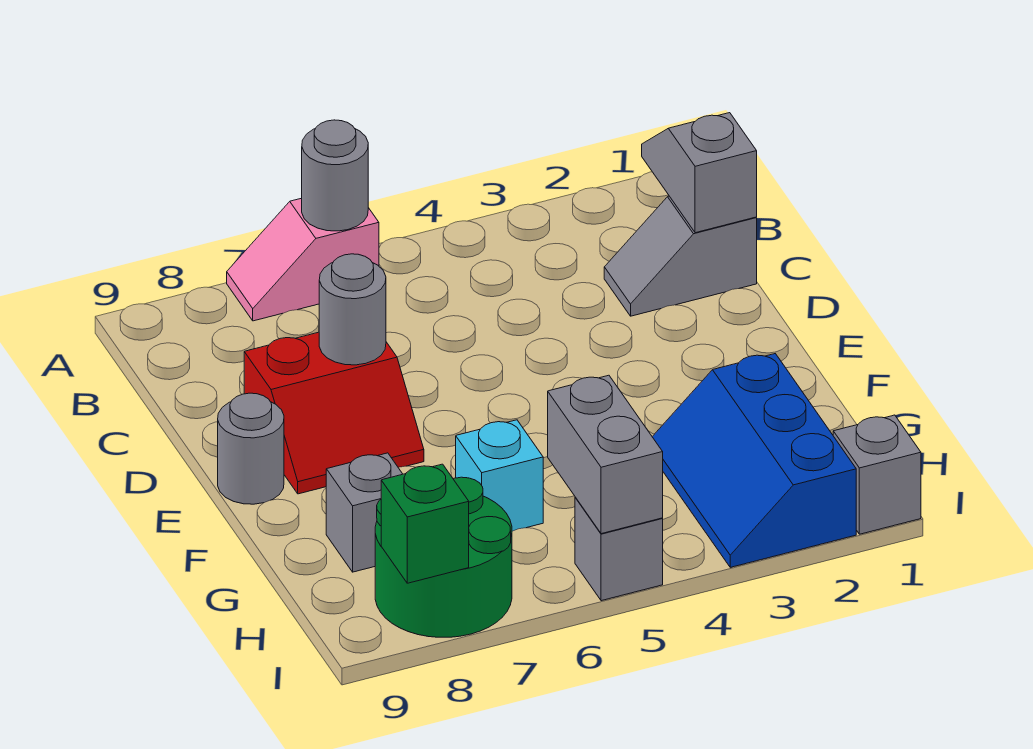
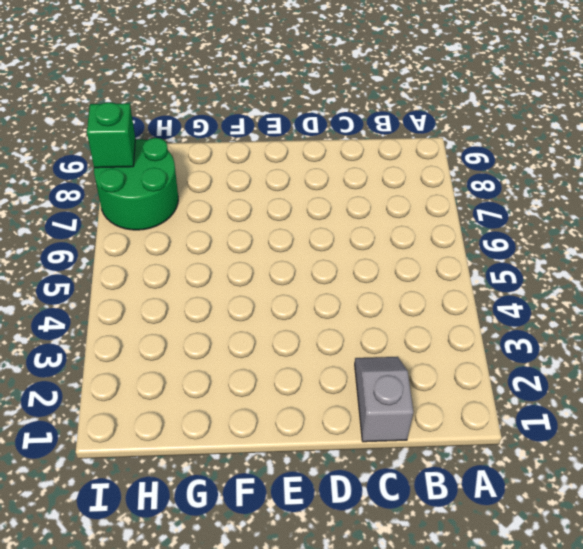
none -> pink 1x2 slope [227,198,379,321]
none -> red 2x2 slope [244,332,424,494]
none -> grey 1x1 round brick [218,393,284,504]

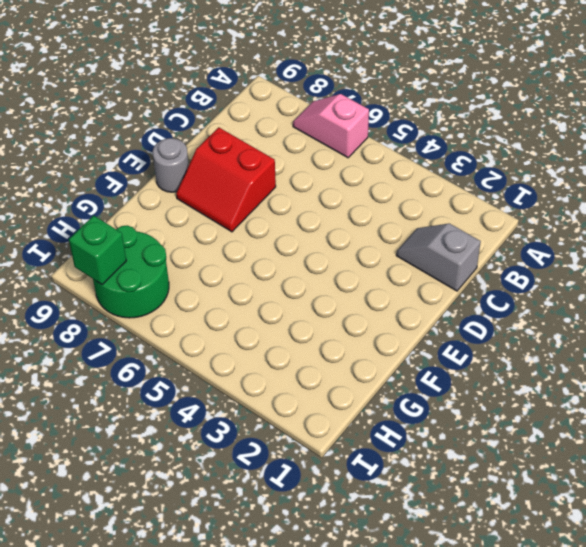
none -> blue 2x3 slope [652,354,856,567]
none -> cyan 1x1 brick [456,420,543,531]
none -> grey 1x1 brick [326,453,402,572]

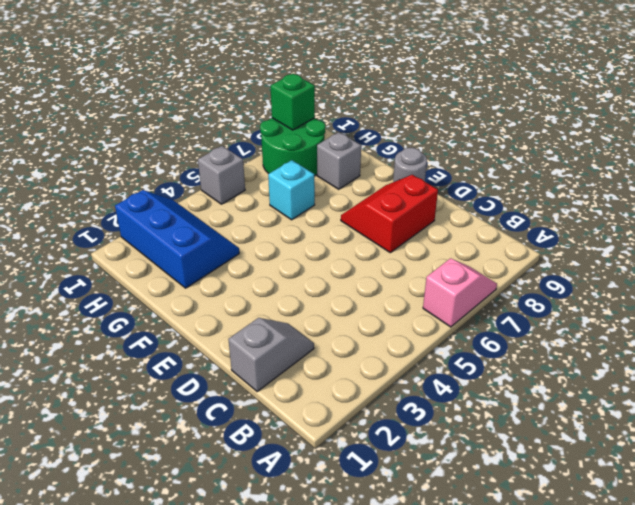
none -> grey 1x1 brick [833,415,921,534]
none -> grey 1x1 round brick [302,120,368,231]
none -> grey 1x2 slope [642,113,757,233]

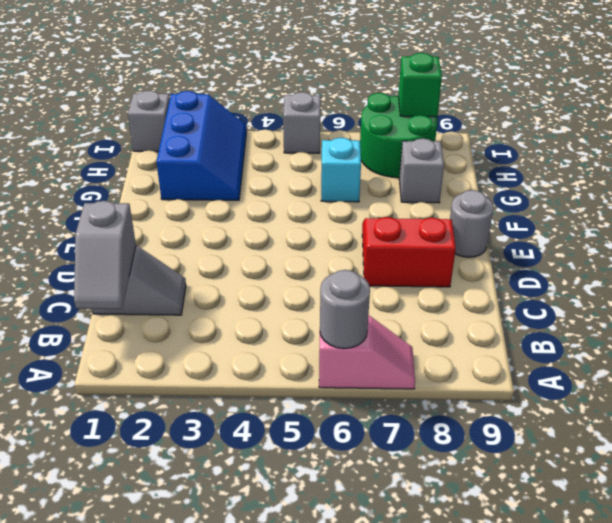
none -> grey 1x1 round brick [319,254,386,365]
none -> grey 1x2 brick [548,375,663,534]

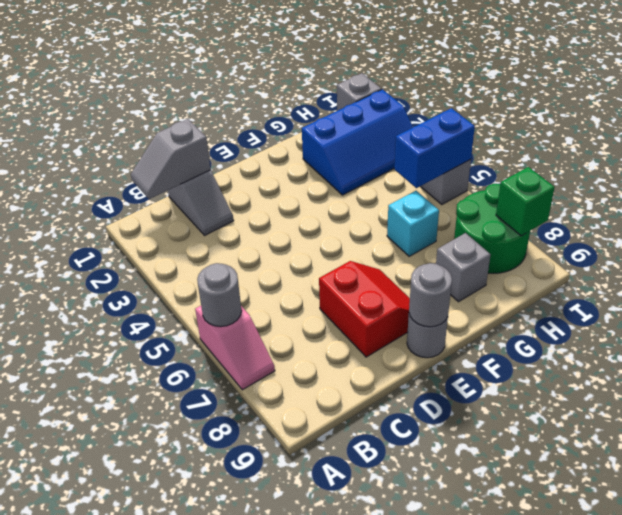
grey 1x1 round brick [409,263,452,327] -> grey 1x1 round brick moved to [319,254,386,365]
blue 1x2 brick [394,108,475,188] -> grey 1x2 brick [548,375,663,534]

